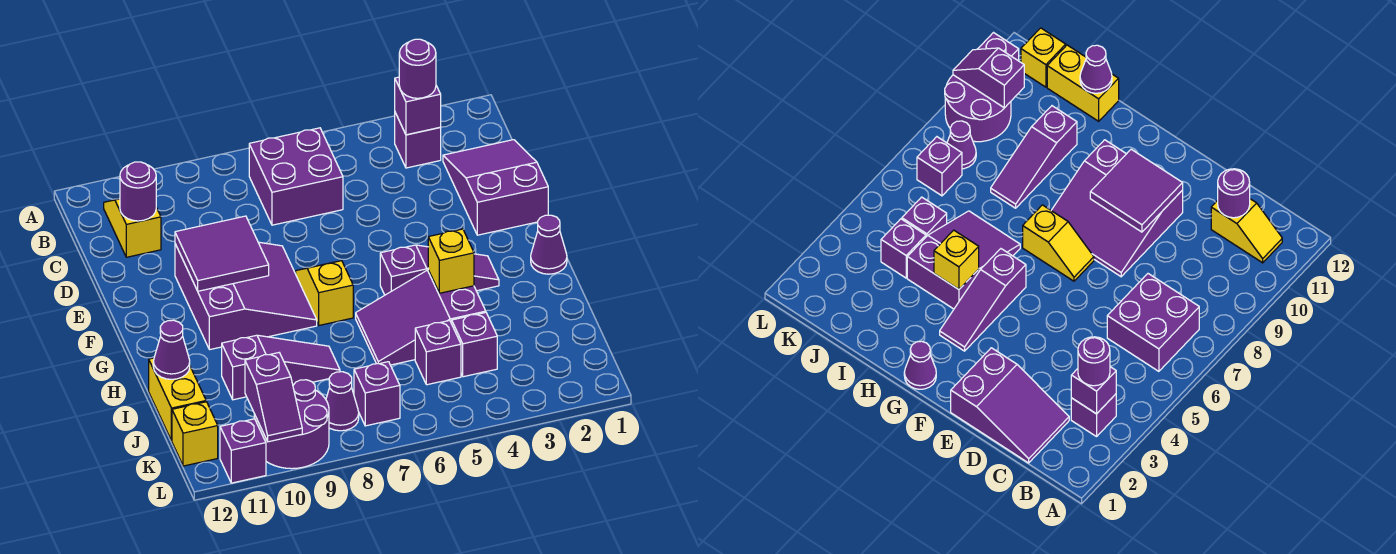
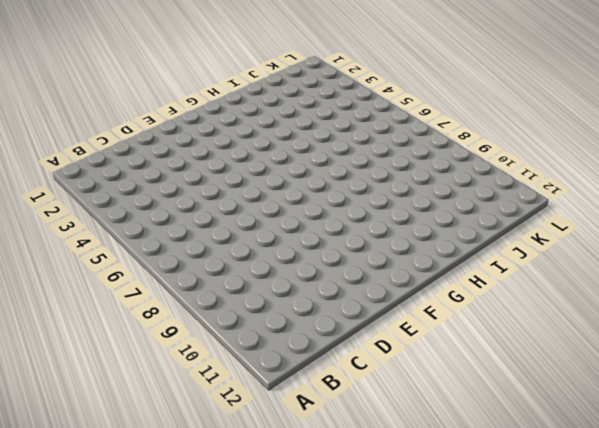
none -> purple 1x1 brick [395,113,441,168]
none -> purple 2x2 brick [249,128,343,225]
none -> yellow 1x2 slope [104,199,161,257]

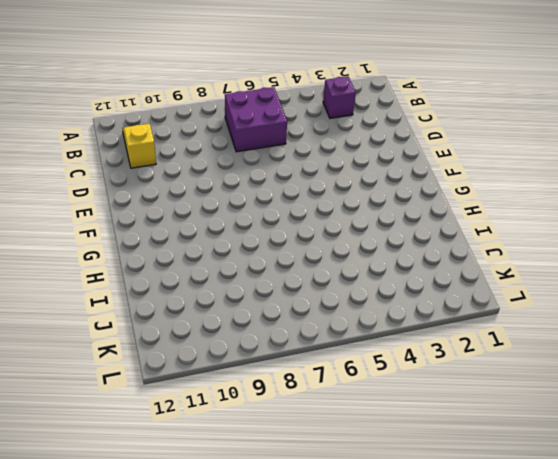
none -> purple 2x3 slope [443,140,548,235]
none -> purple 3x3 slope [175,242,317,350]
none -> yellow 1x2 slope [296,261,353,325]

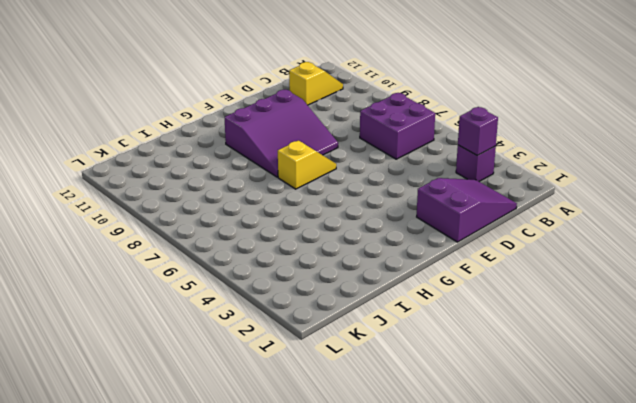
none -> purple 1x1 cone [531,215,567,274]
none -> purple 1x3 slope [380,245,499,295]
none -> purple 2x3 slope [356,270,486,365]

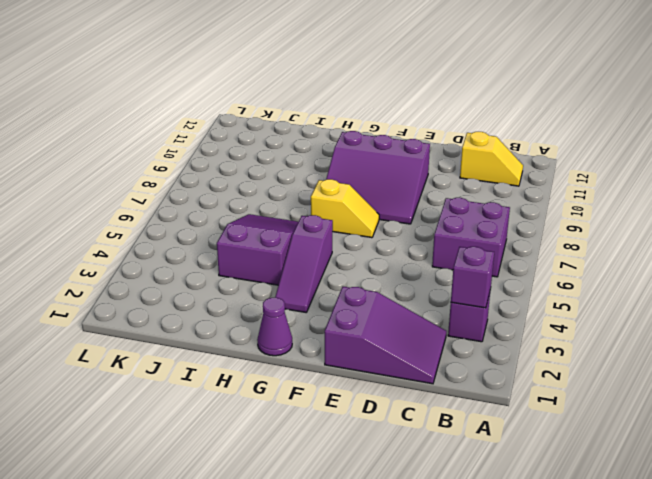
none -> purple 1x3 slope [222,335,340,400]
none -> yellow 1x2 brick [149,358,206,441]
none -> purple 1x1 brick [452,313,497,377]

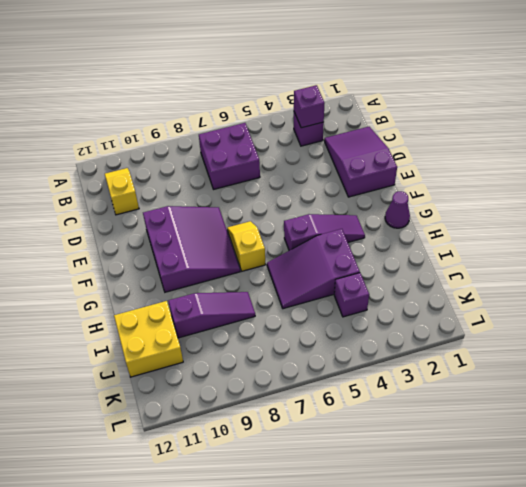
yellow 2x2 brick [114,301,183,377] -> yellow 1x2 brick [149,358,206,441]
none -> purple 1x1 brick [415,320,461,385]
none -> purple 1x1 brick [354,362,400,426]
none -> purple 1x1 cone [326,372,359,431]

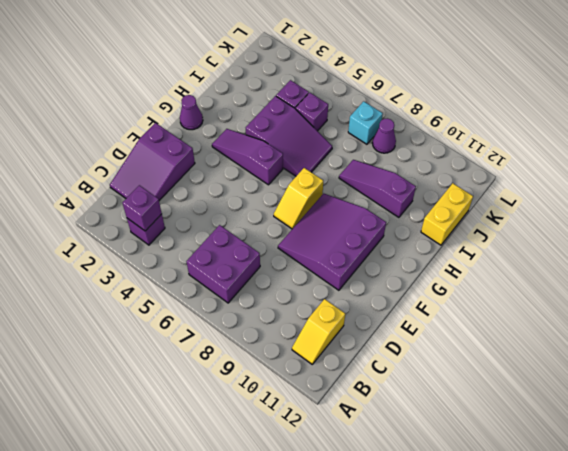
cyan 1x1 brick [348,101,383,144] -> purple 1x1 brick [354,362,400,426]
none -> purple 2x2 round brick [254,380,329,469]
none -> yellow 1x1 brick [172,402,218,466]
none -> purple 1x1 brick [220,419,266,483]

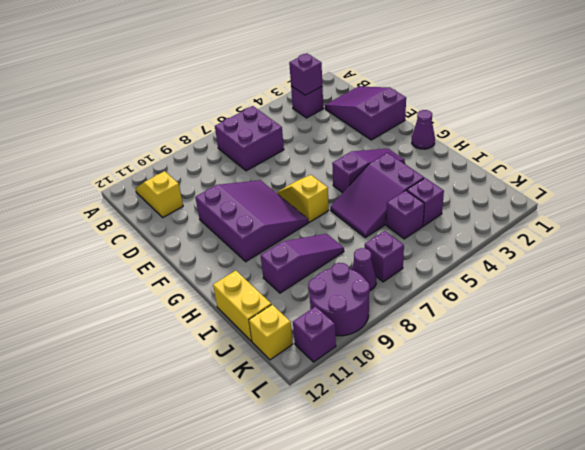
none -> purple 1x1 round brick [120,162,156,221]
none -> purple 2x2 tile [175,216,269,291]
none -> yellow 1x1 brick [428,229,474,293]

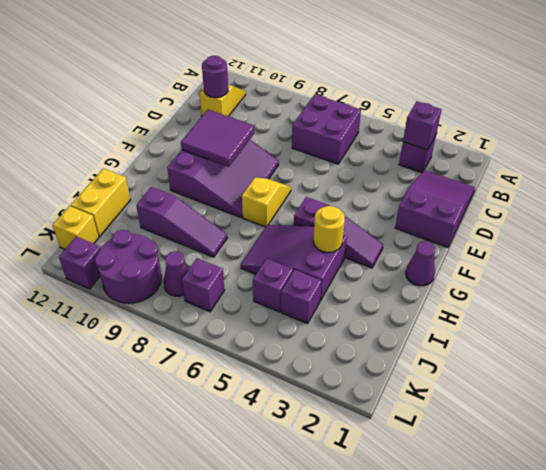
yellow 1x1 round brick [313,206,345,252] -> yellow 1x1 brick [428,229,474,293]
none -> purple 1x1 cone [153,320,190,379]
none -> purple 1x2 slope [245,353,302,442]
none -> purple 1x1 round brick [399,39,436,98]

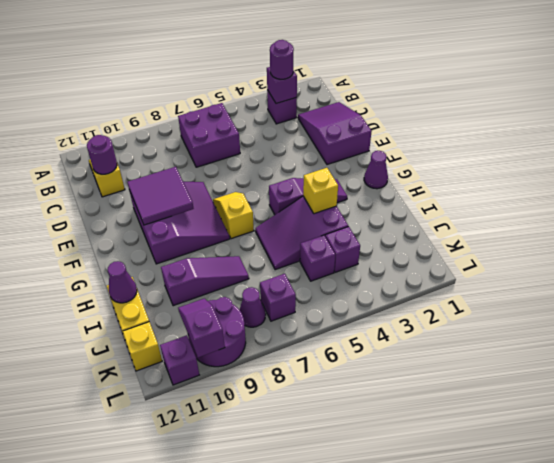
purple 1x2 slope [178,298,225,357] -> purple 1x2 slope turned to [245,353,302,442]

